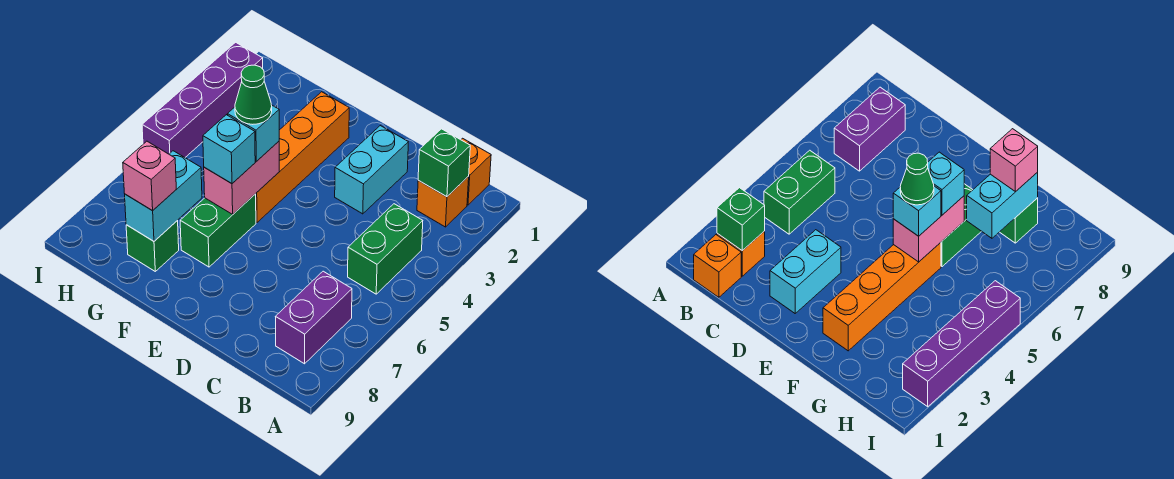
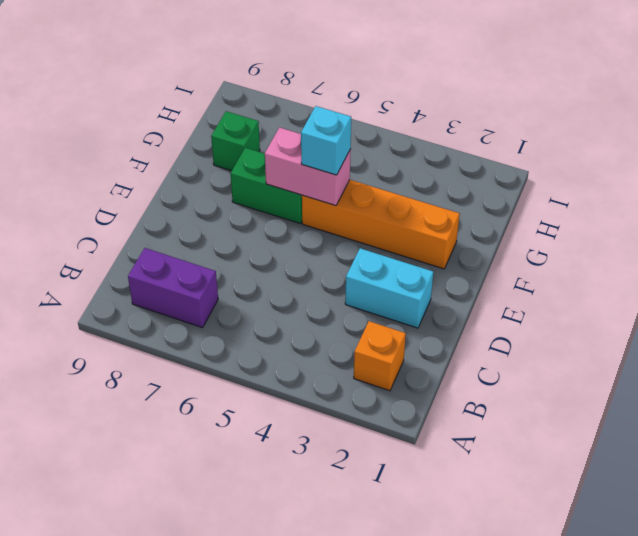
none -> orange 1x1 brick [461,138,491,205]
none -> green 1x2 brick [348,204,423,294]
none -> purple 1x4 brick [142,42,263,157]

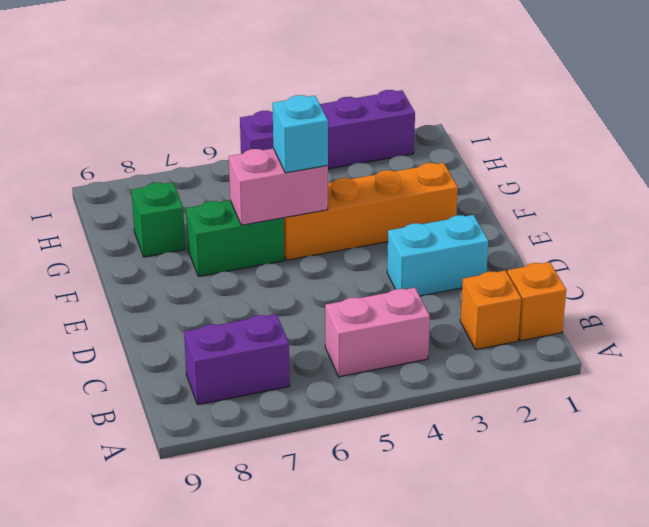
pink 1x2 brick [325,288,430,377] -> green 1x2 brick [348,204,423,294]
none -> green 1x1 brick [418,129,470,197]
none -> cyan 1x2 brick [125,151,202,241]
none -> cyan 1x1 brick [203,115,255,184]

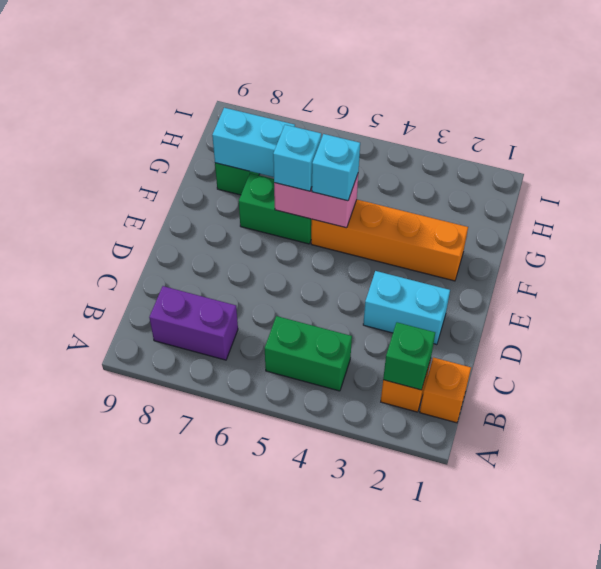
none -> purple 1x4 brick [142,42,263,157]
none -> pink 1x1 brick [123,141,176,211]
none -> green 1x1 cone [235,65,272,124]

